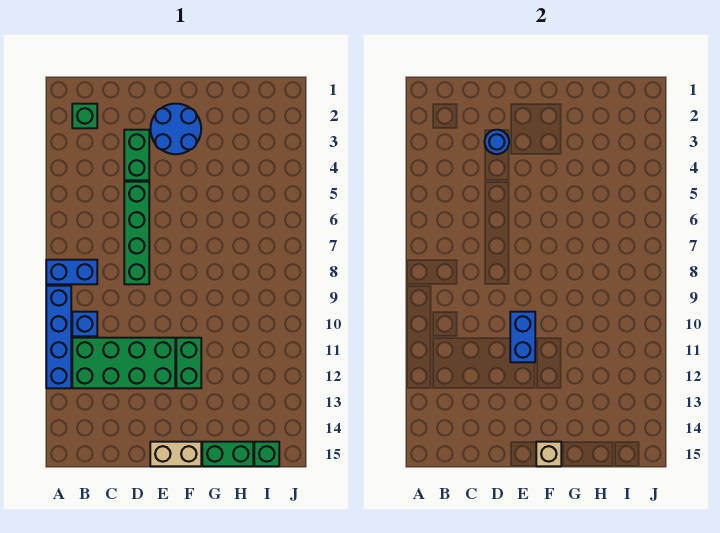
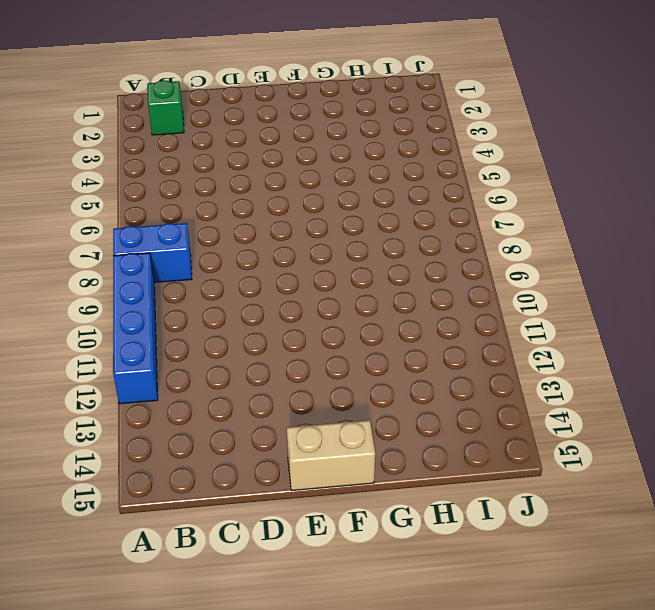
none -> blue 1x1 brick [72,312,97,336]
none -> green 2x4 brick [72,338,175,388]
none -> green 1x2 brick [124,130,149,180]

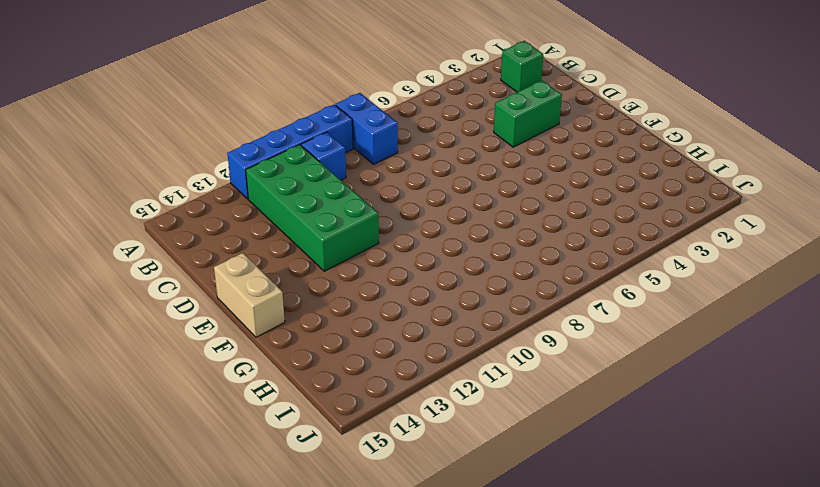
none -> green 1x4 brick [124,182,149,284]
none -> blue 2x2 round brick [151,104,201,154]
none -> green 1x2 brick [176,338,201,388]

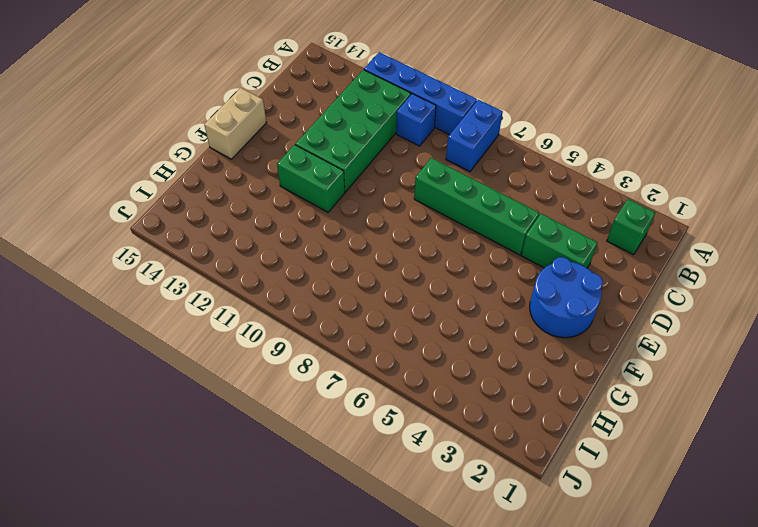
none -> green 1x2 brick [202,442,253,466]
none -> green 1x1 brick [254,442,279,466]
none -> blue 1x1 round brick [485,130,509,154]

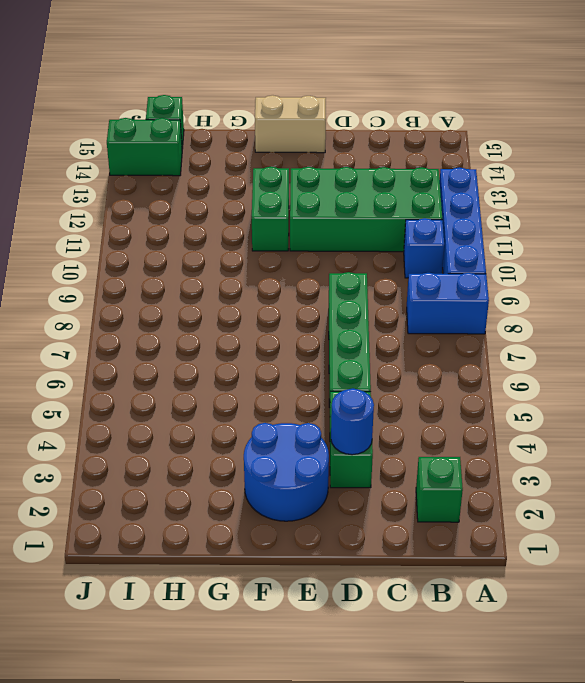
green 1x2 brick [107,118,182,176] -> green 1x2 brick moved to [202,442,253,466]
none -> blue 1x2 brick [510,312,535,362]
none -> tan 1x1 brick [536,442,561,466]

